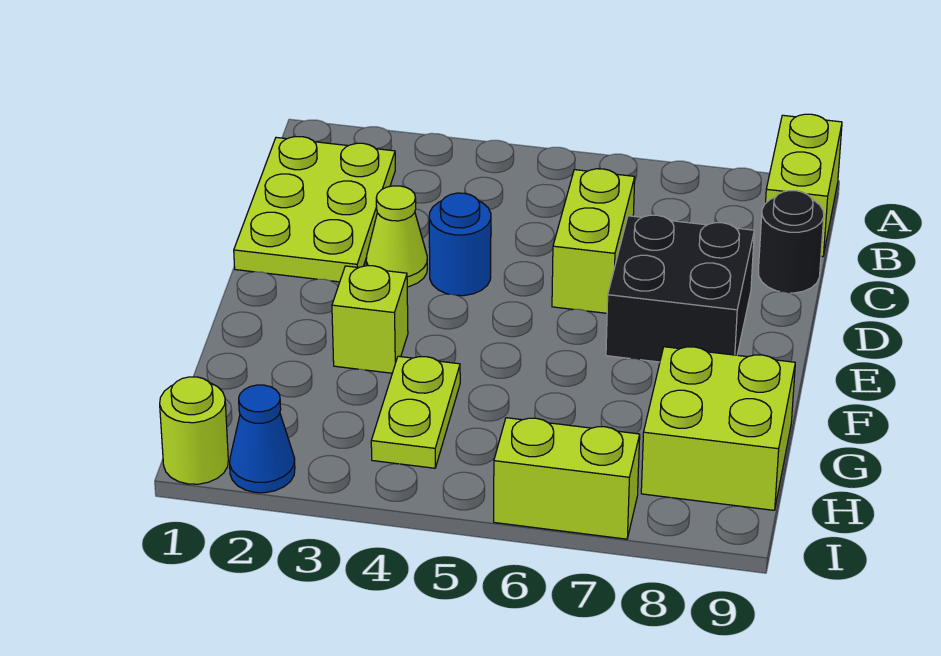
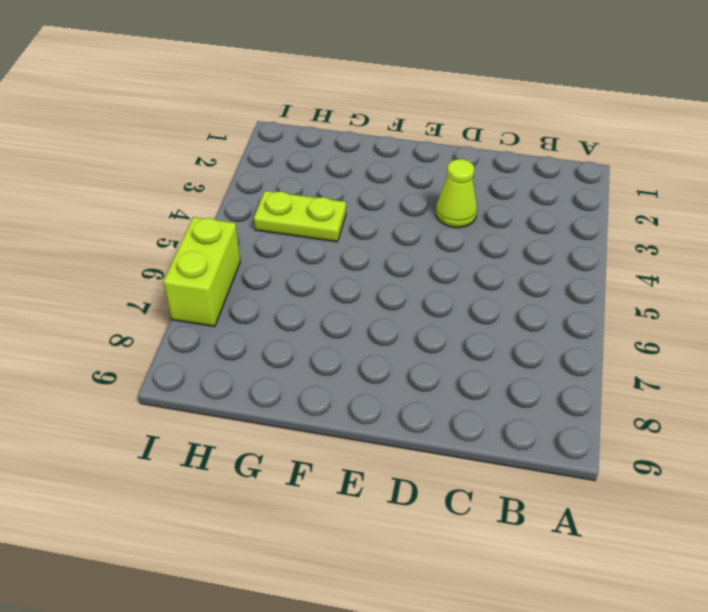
none -> lime 1x2 brick [766,114,842,257]
none -> lime 2x3 plate [234,137,395,282]
none -> lime 1x2 brick [552,169,635,313]

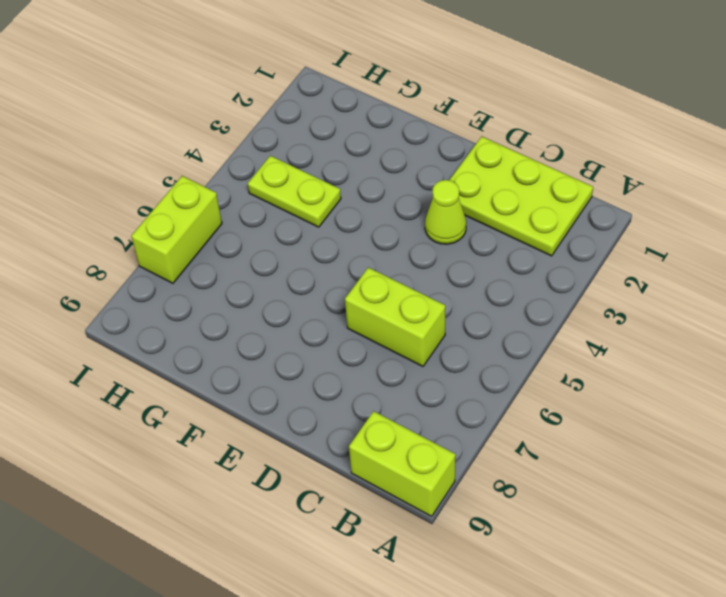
none -> black 1x1 round brick [758,191,824,293]
none -> blue 1x1 round brick [429,193,491,296]
none -> black 2x2 brick [606,215,754,362]

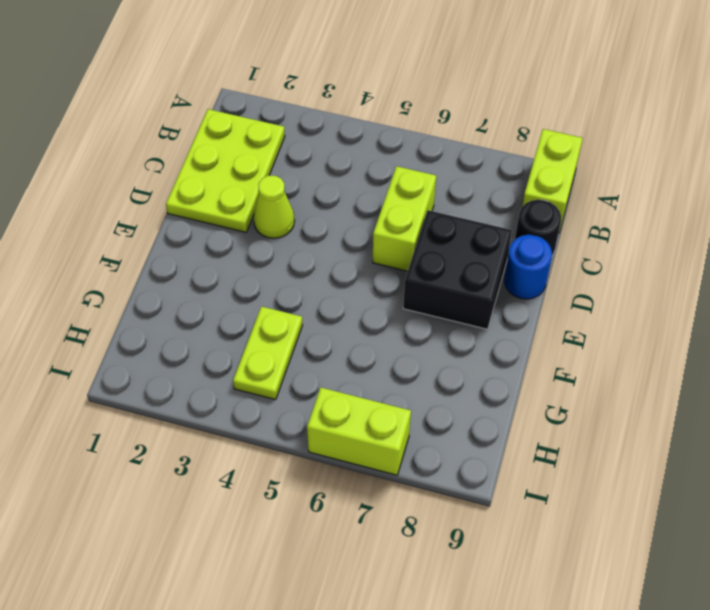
blue 1x1 round brick [504,235,552,299] -> blue 1x1 round brick moved to [429,193,491,296]
none -> lime 1x1 brick [332,266,408,373]
none -> lime 2x2 brick [641,347,795,510]
none -> lime 1x1 round brick [160,377,228,484]

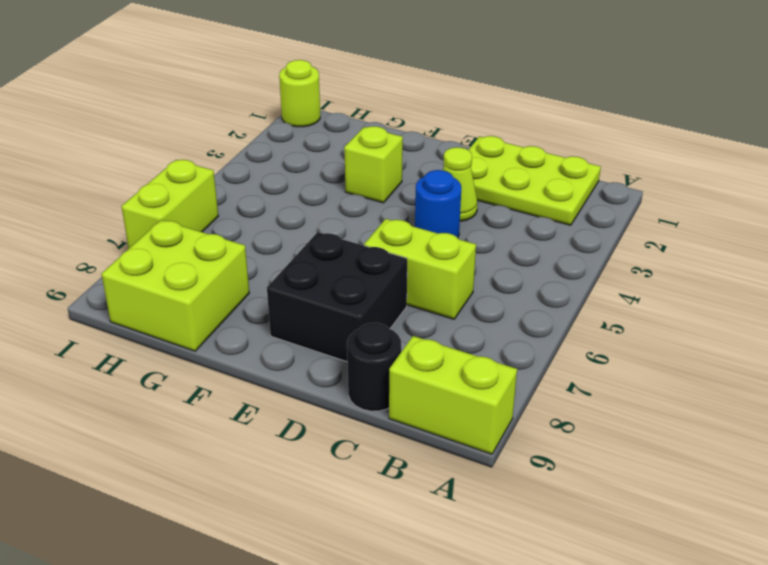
none -> lime 1x2 plate [371,356,460,468]
none -> blue 1x1 cone [230,385,295,493]

